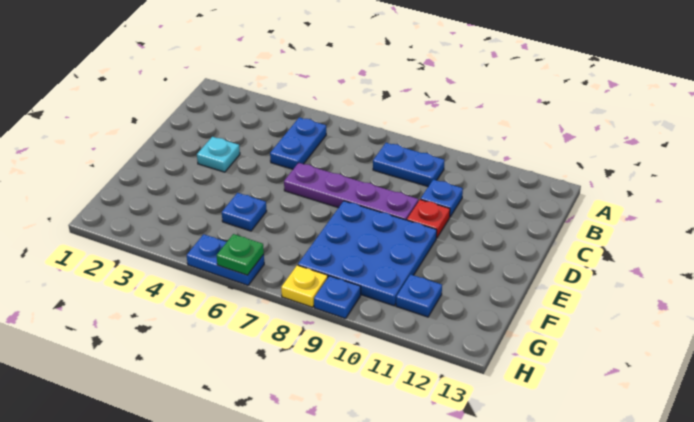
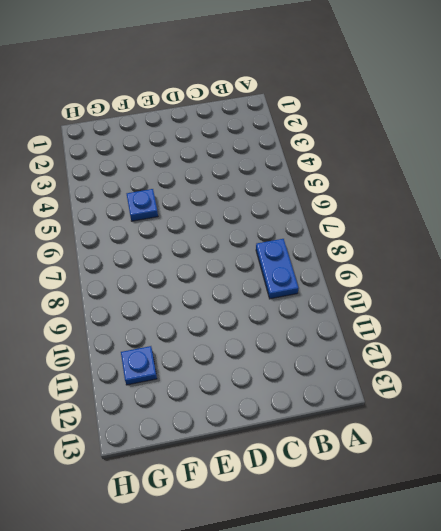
none -> blue 1x2 plate [270,117,326,169]
none -> blue 1x1 plate [421,179,463,217]
none -> cyan 1x1 plate [197,137,240,172]

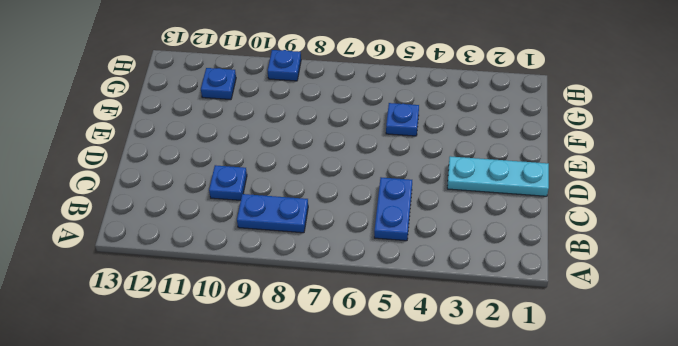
cyan 1x3 plate [447,156,549,196] -> cyan 1x1 plate [197,137,240,172]
none -> purple 1x4 plate [284,163,418,220]
none -> red 1x1 plate [407,199,450,238]
none -> blue 3x3 plate [298,201,437,306]

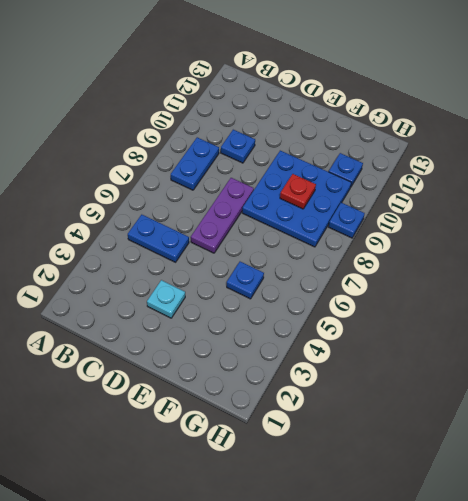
purple 1x3 plate [191,178,254,253] -> purple 1x4 plate [284,163,418,220]
red 1x1 plate [280,174,316,209] -> red 1x1 plate moved to [407,199,450,238]
none -> blue 1x2 plate [187,234,264,285]
none -> yellow 1x1 plate [281,265,328,307]
none -> green 1x1 plate [217,234,264,275]

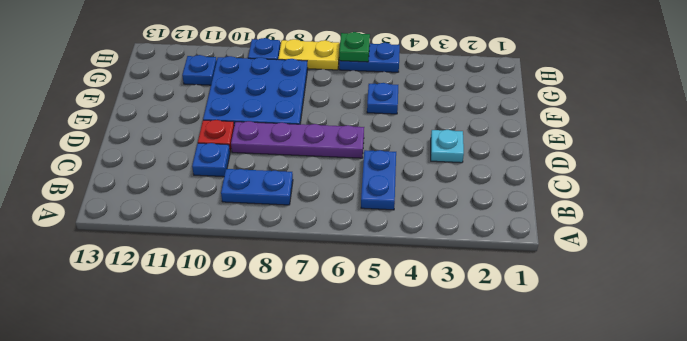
yellow 1x2 plate [278,39,340,70] -> yellow 1x1 plate [281,265,328,307]

